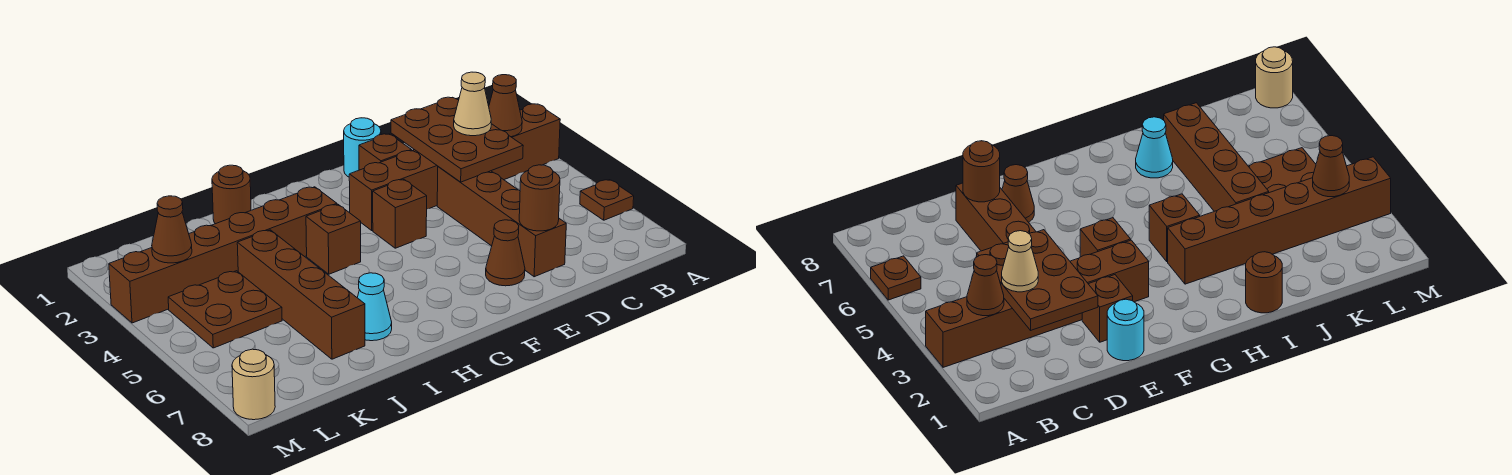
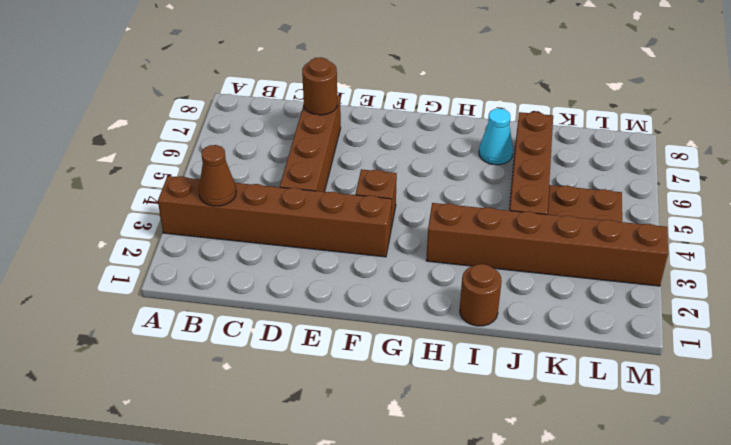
none -> brown 1x1 plate [580,180,634,220]
none -> cyan 1x1 round brick [344,118,381,177]
none -> brown 1x1 brick [359,134,412,170]

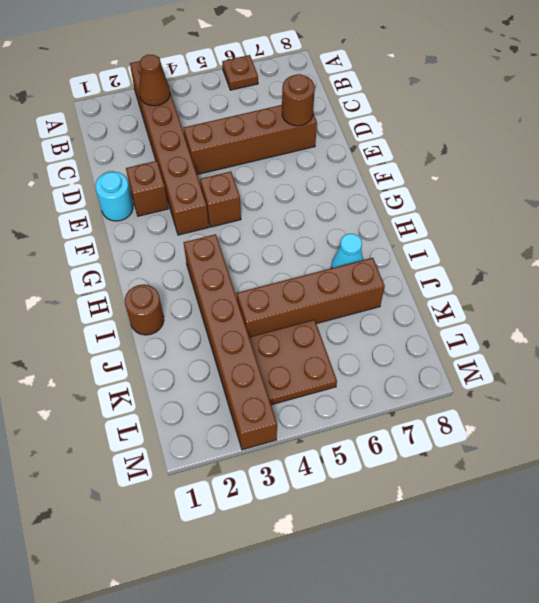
none -> brown 1x1 cone [486,220,525,286]
none -> brown 1x1 brick [306,204,361,274]
none -> tan 1x1 round brick [232,349,275,420]

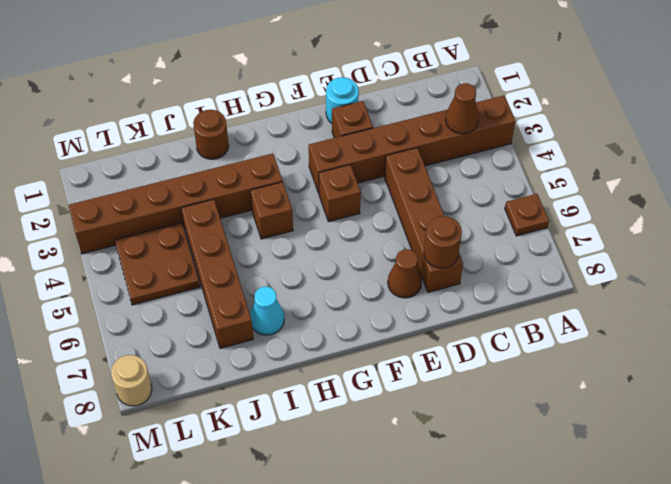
none -> brown 2x3 plate [391,97,523,182]
none -> brown 1x1 cone [152,196,192,263]
none -> tan 1x1 cone [454,72,491,136]

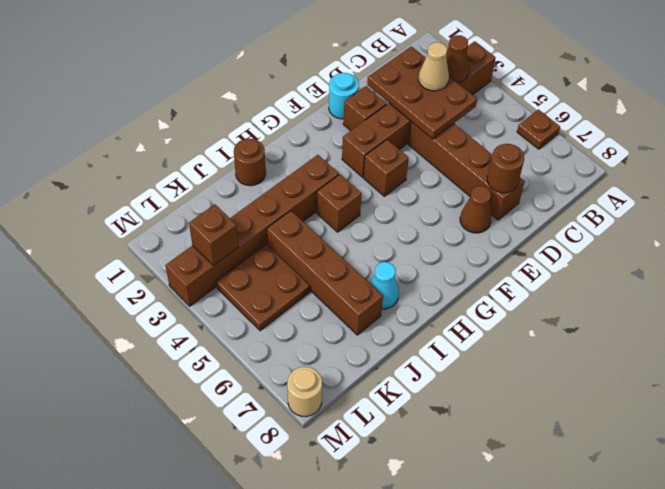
brown 1x1 brick [189,204,238,266] -> brown 1x1 cone [152,196,192,263]

